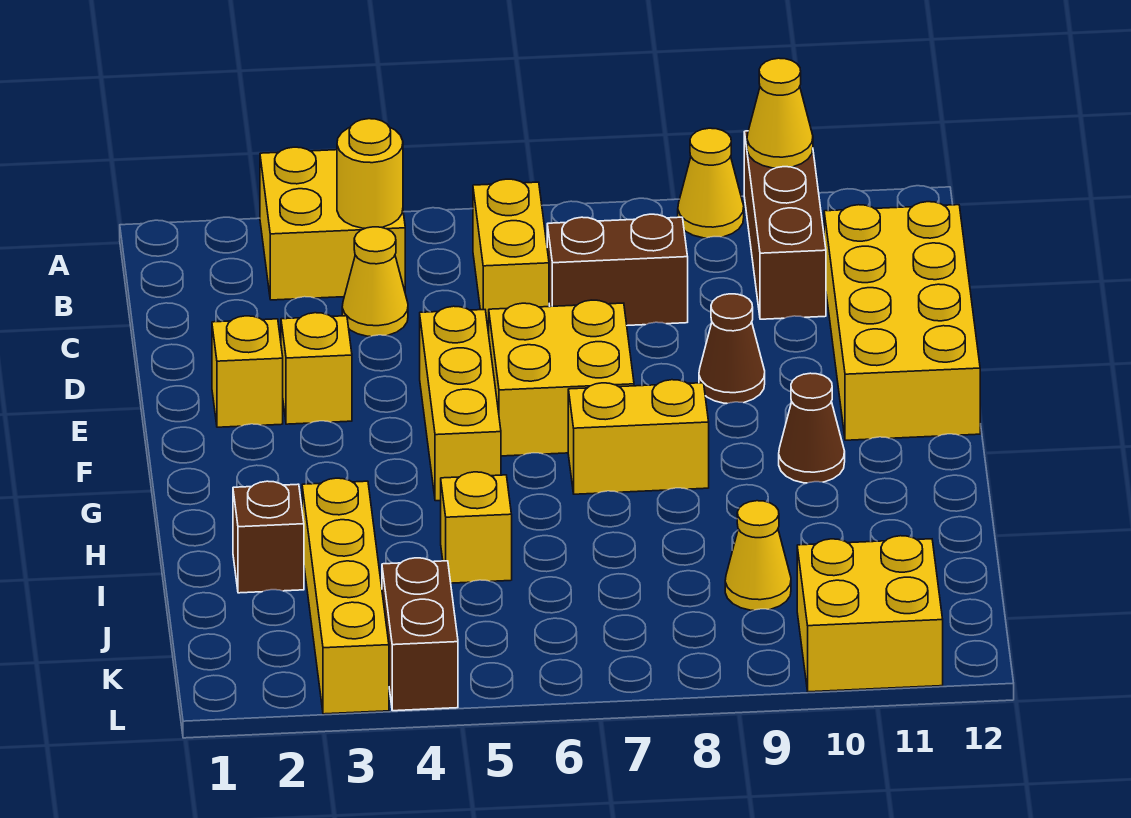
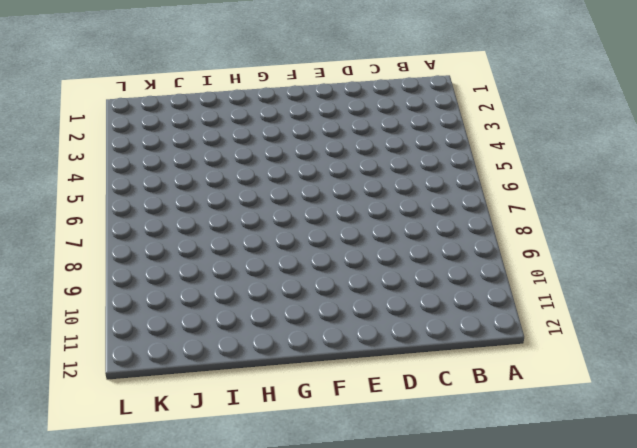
none -> yellow 2x2 brick [260,147,405,300]
none -> yellow 1x1 cone [678,128,744,238]
none -> brown 1x3 brick [744,131,826,319]

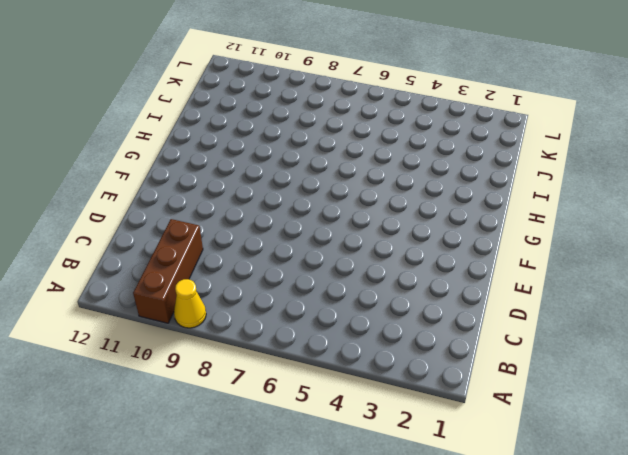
none -> yellow 2x2 brick [260,147,405,300]
none -> yellow 1x2 brick [473,179,549,331]
none -> yellow 1x1 cone [342,227,408,337]

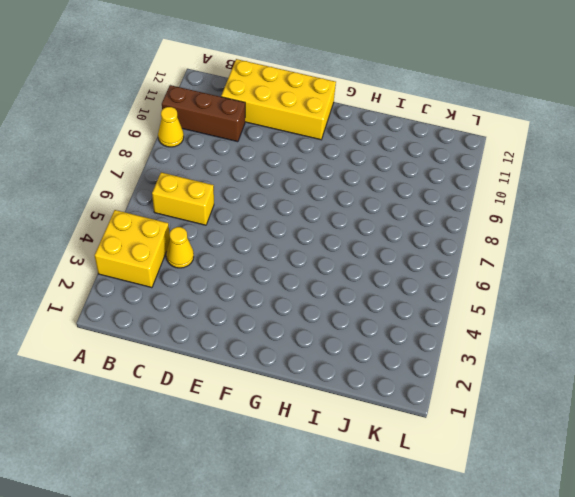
none -> brown 1x2 brick [547,214,688,325]
none -> yellow 1x1 brick [212,316,283,427]
none -> yellow 1x1 brick [281,313,352,424]

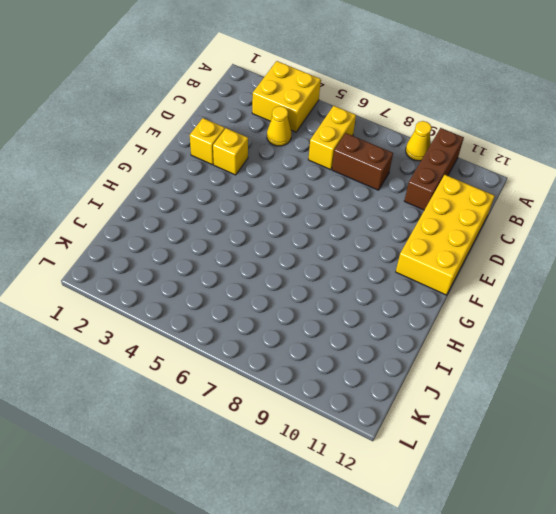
none -> yellow 1x3 brick [420,306,501,501]
none -> yellow 2x2 brick [488,300,634,456]
none -> brown 1x1 cone [699,294,765,403]

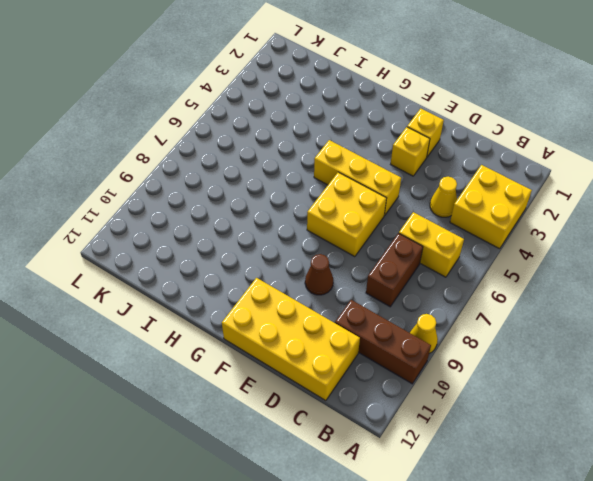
none -> yellow 1x2 brick [568,380,709,494]
none -> brown 1x1 cone [779,373,845,483]
none -> brown 1x1 brick [233,481,304,593]

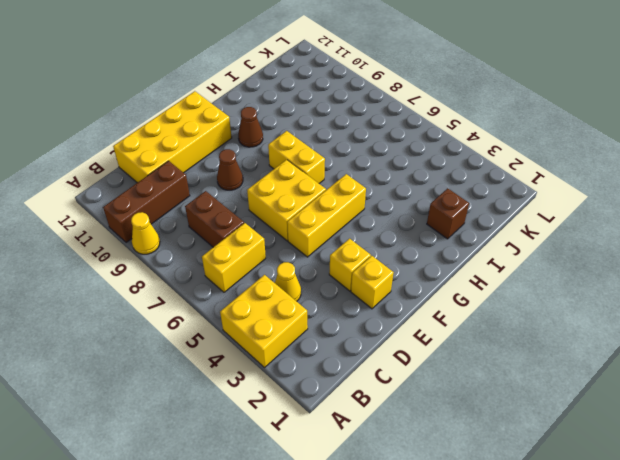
none -> yellow 1x4 brick [302,478,389,714]
none -> yellow 1x1 brick [441,472,512,583]
none -> yellow 1x1 cone [725,501,791,610]

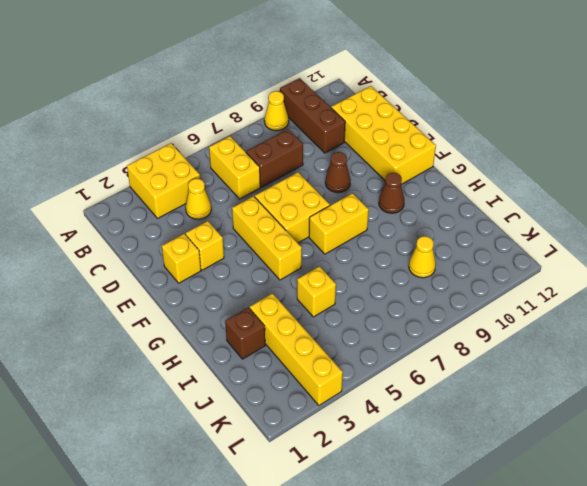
none -> brown 1x2 brick [382,558,458,711]
none -> yellow 2x2 brick [797,536,943,692]
none -> yellow 1x1 cone [747,58,813,168]

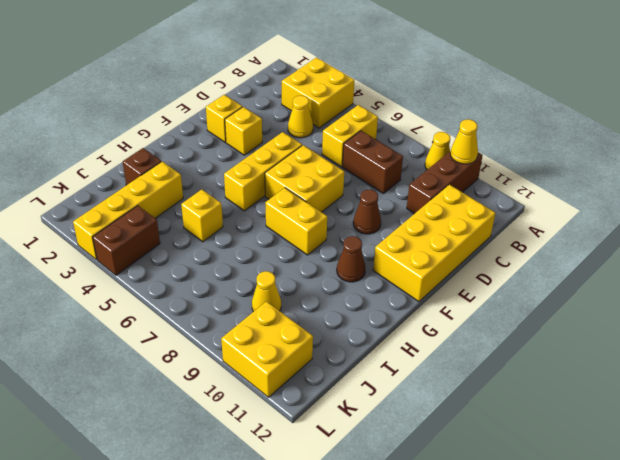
none -> yellow 1x1 round brick [337,119,403,228]

